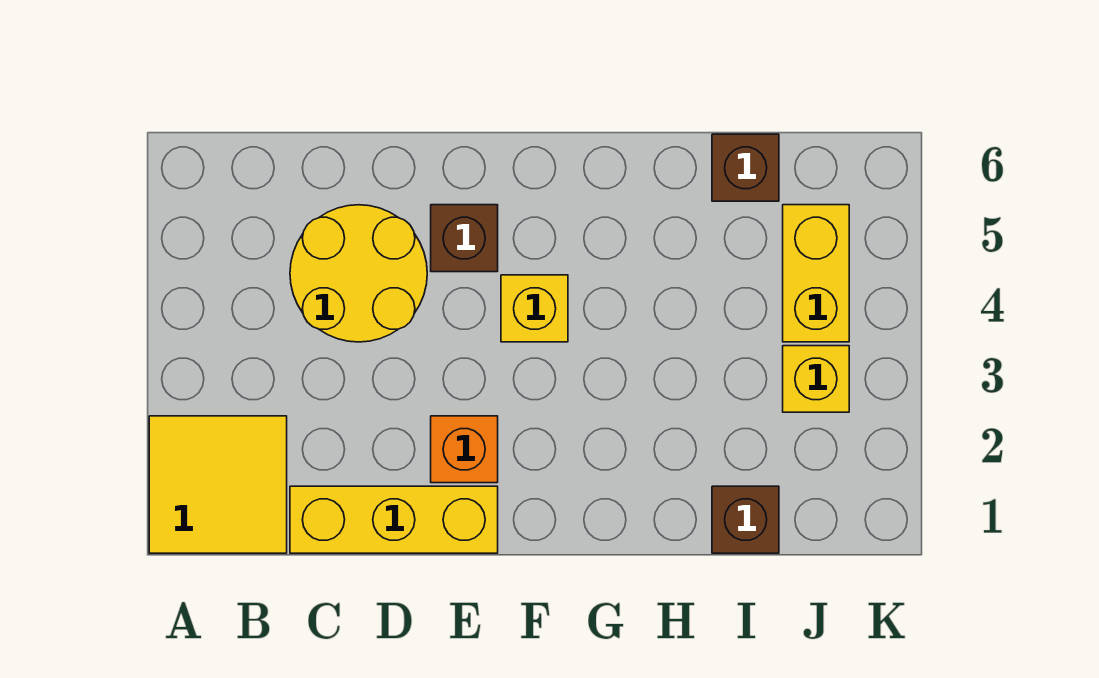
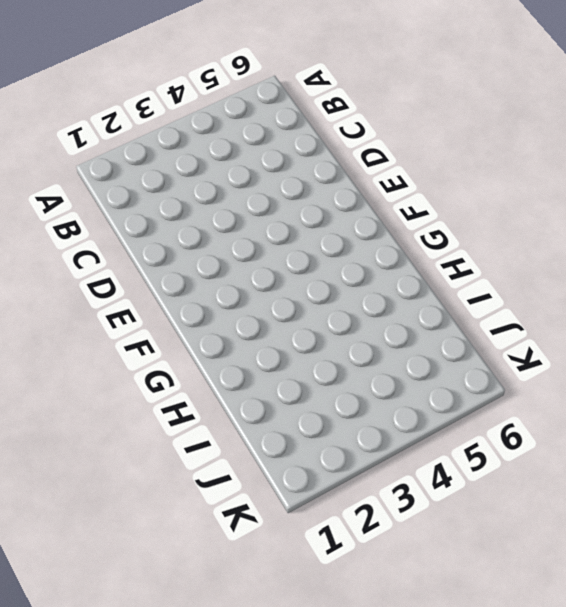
none -> yellow 2x2 tile [149,416,287,553]
none -> yellow 1x3 brick [290,486,498,553]

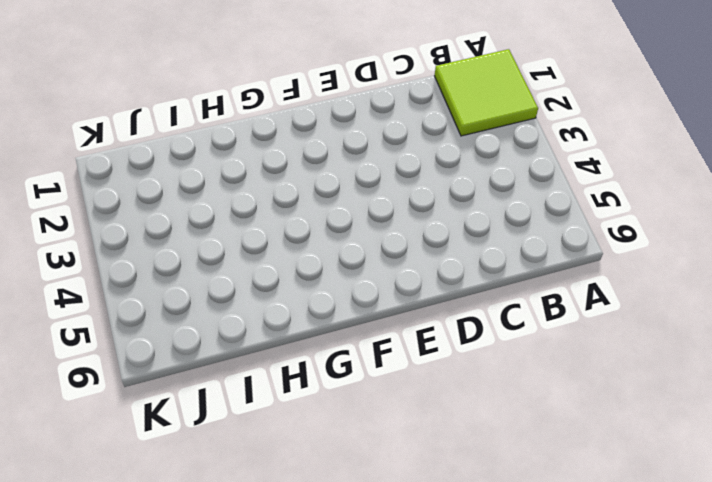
lime 2x2 tile [434,49,538,136] -> yellow 2x2 tile [149,416,287,553]
none -> yellow 1x3 brick [290,486,498,553]
none -> yellow 2x2 round brick [290,205,427,342]

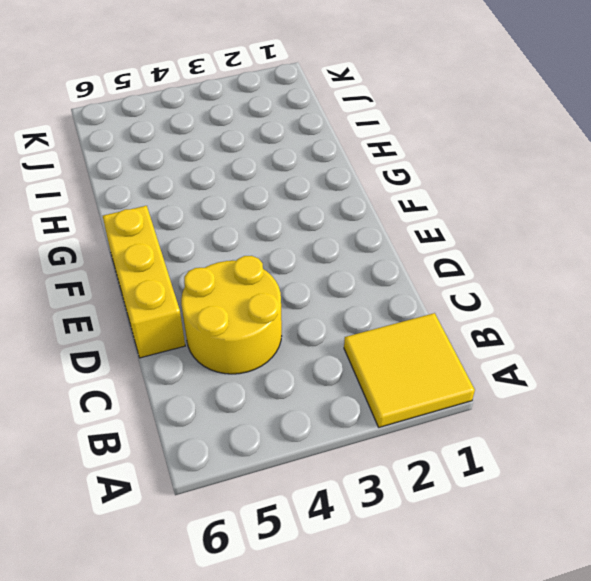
yellow 1x3 brick [103,206,185,358] -> yellow 1x3 brick moved to [290,486,498,553]
none -> orange 1x1 brick [431,416,498,483]
none -> brown 1x1 brick [431,205,498,272]

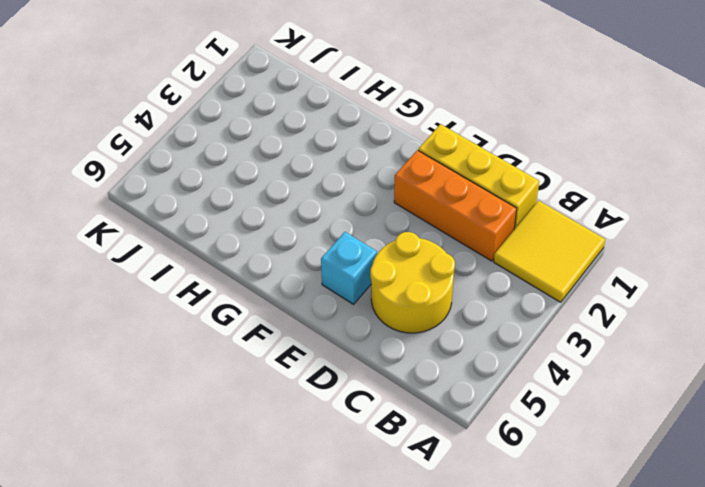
orange 1x3 brick [394,150,517,261] -> orange 1x1 brick [431,416,498,483]
cyan 1x1 brick [321,232,377,304] -> brown 1x1 brick [431,205,498,272]
none -> yellow 1x1 brick [501,275,568,342]
none -> brown 1x1 brick [712,486,779,553]

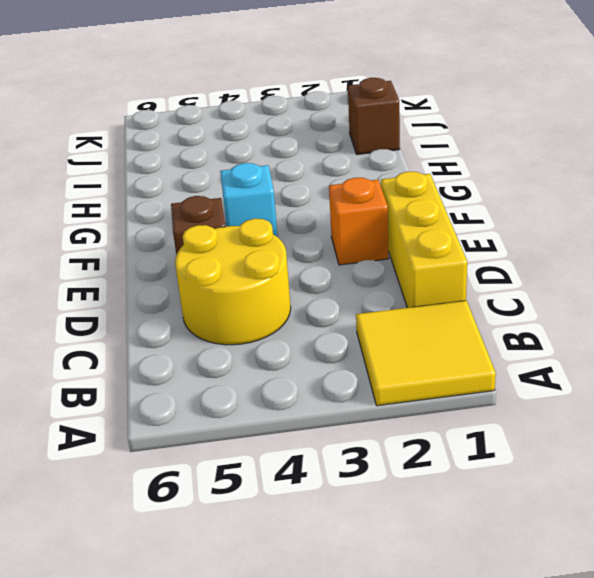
cyan 1x1 brick [220,163,278,237] -> yellow 1x1 brick [501,275,568,342]
none -> brown 1x1 brick [712,134,779,201]
none -> yellow 1x1 brick [783,346,849,412]

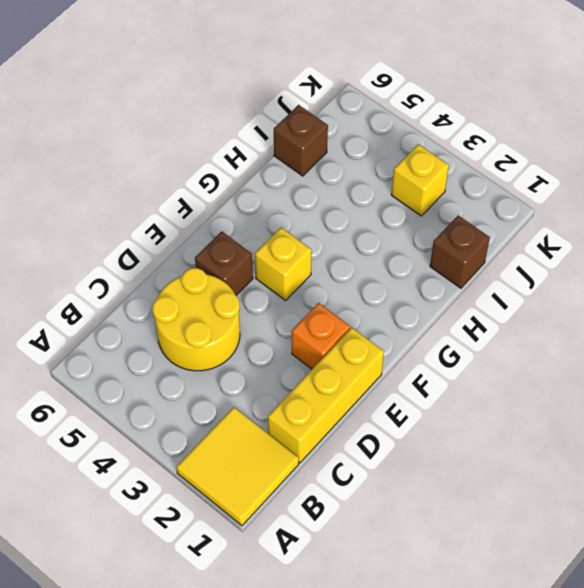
none -> yellow 1x2 brick [783,205,849,342]

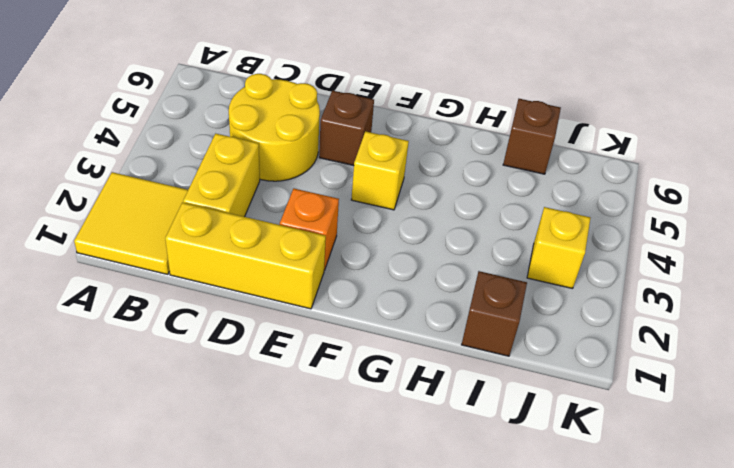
yellow 1x2 brick [183,134,260,217] -> yellow 1x2 brick moved to [783,205,849,342]

